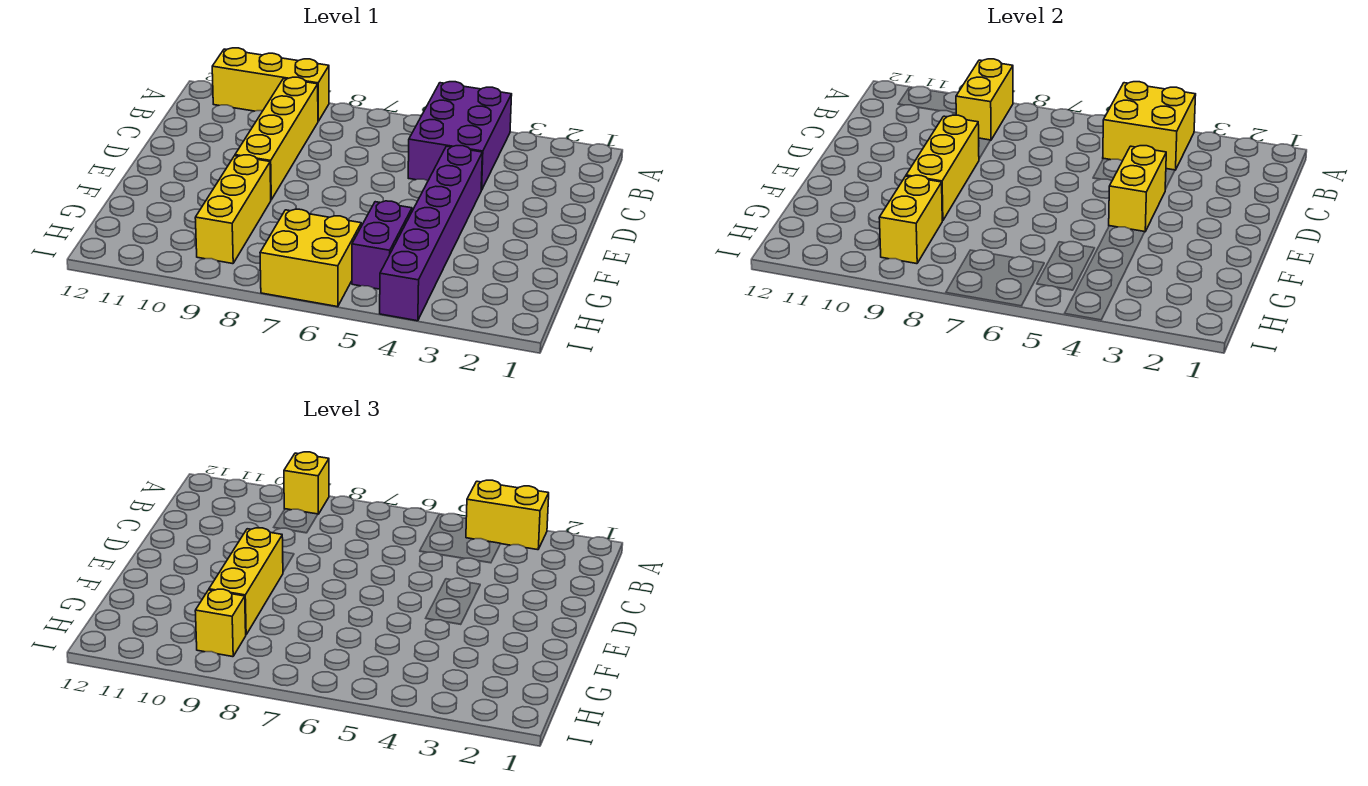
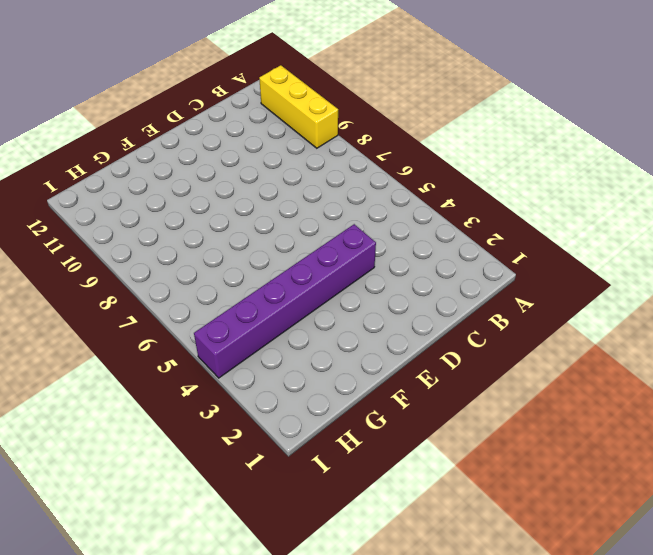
none -> purple 2x3 brick [408,82,512,190]
none -> yellow 1x4 brick [235,77,318,200]
none -> yellow 1x3 brick [195,155,271,264]

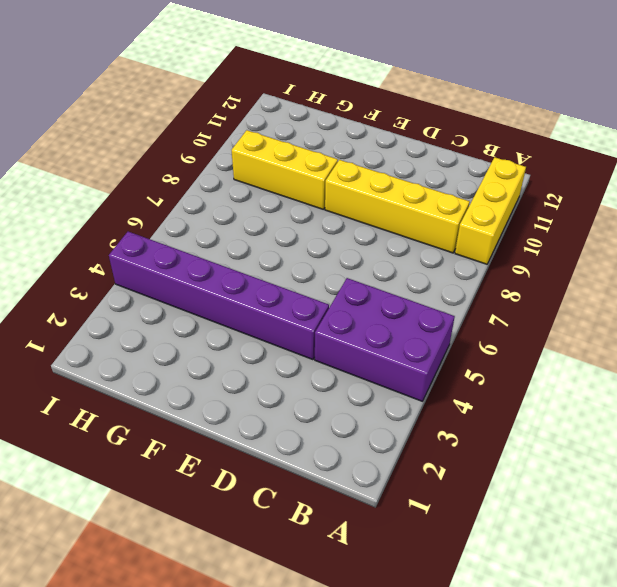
none -> purple 1x2 brick [352,201,412,289]
none -> yellow 2x2 brick [260,209,361,307]
none -> yellow 2x2 brick [1103,82,1196,170]

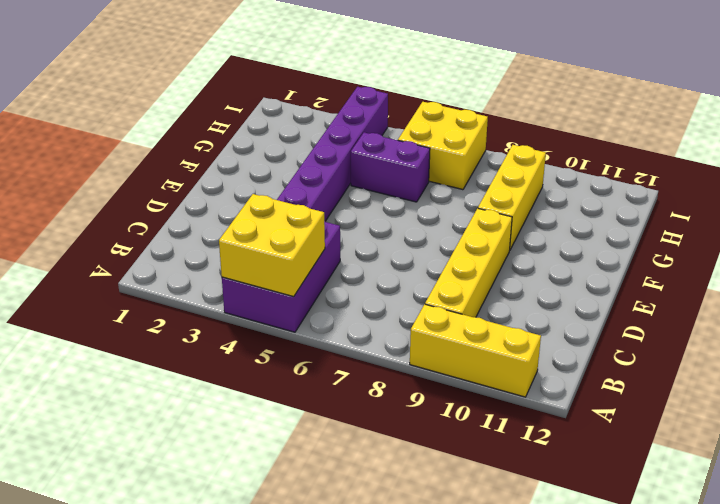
purple 1x2 brick [351,132,430,202] -> purple 1x2 brick turned to [352,201,412,289]
none -> yellow 1x2 brick [956,59,1013,140]
none -> yellow 1x2 brick [1109,146,1166,232]
none -> yellow 1x3 brick [906,115,979,221]

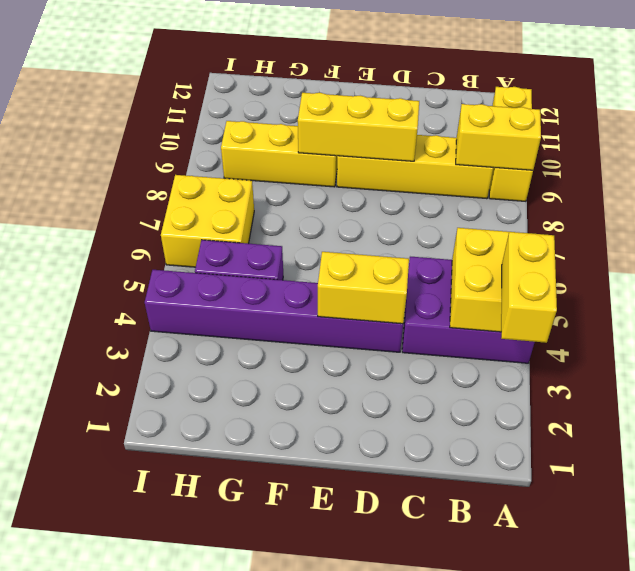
none -> yellow 1x2 brick [879,175,942,264]
none -> yellow 1x1 brick [284,452,329,514]
none -> yellow 1x3 brick [209,528,283,634]

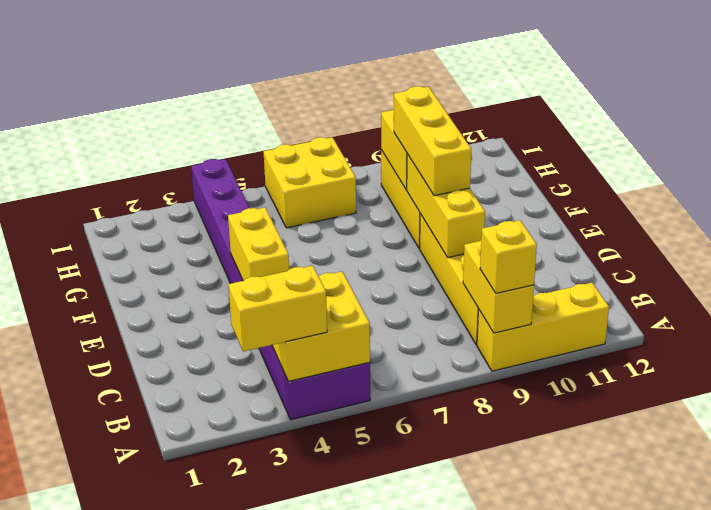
none -> purple 1x2 brick [352,201,412,289]
none -> yellow 1x1 brick [195,589,246,657]

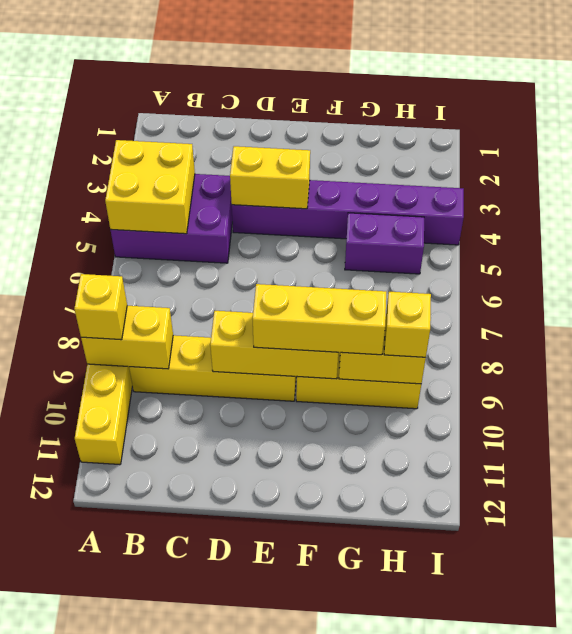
none -> yellow 2x2 brick [260,209,361,307]
none -> yellow 1x2 brick [466,480,549,550]

